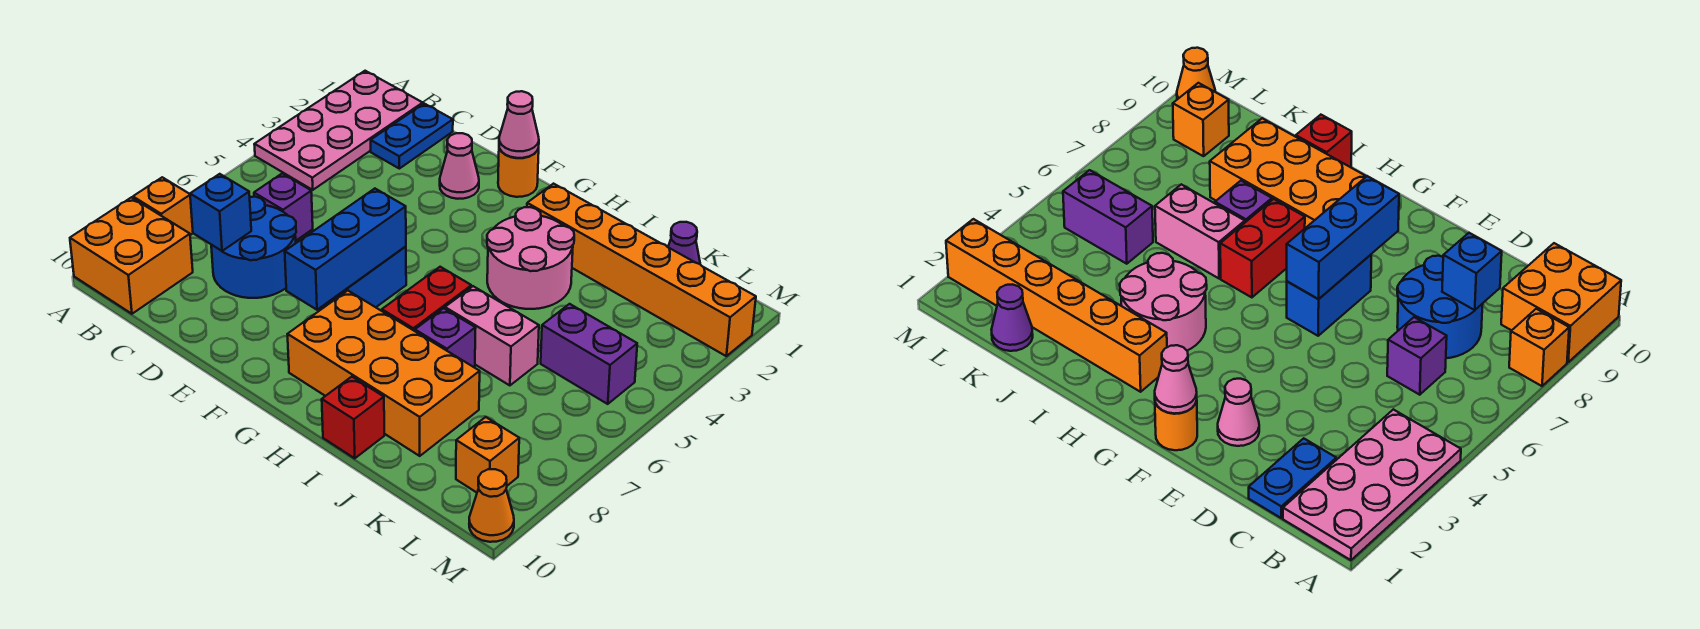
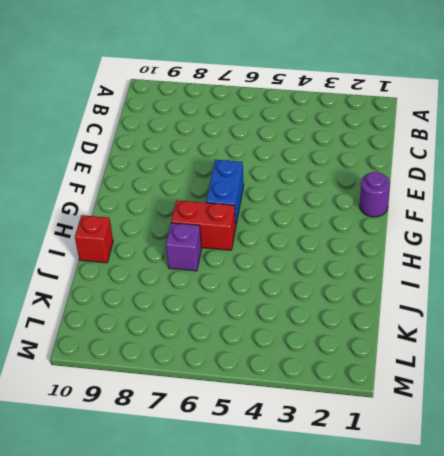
purple 1x1 round brick [360,172,390,217] -> orange 1x1 round brick [498,148,539,197]
blue 1x2 brick [206,160,244,227] -> blue 1x2 brick turned to [319,246,406,310]
none -> pink 2x4 plate [254,71,423,190]
none -> orange 1x1 brick [133,177,193,235]
none -> orange 2x2 brick [70,197,193,314]

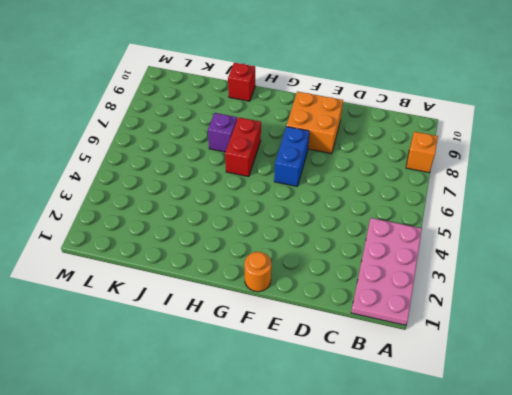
orange 2x2 brick [286,91,343,154] -> orange 2x2 brick moved to [70,197,193,314]
none -> blue 1x2 plate [371,104,453,169]
none -> purple 1x1 brick [254,173,313,240]
none -> blue 2x2 round brick [211,197,296,298]

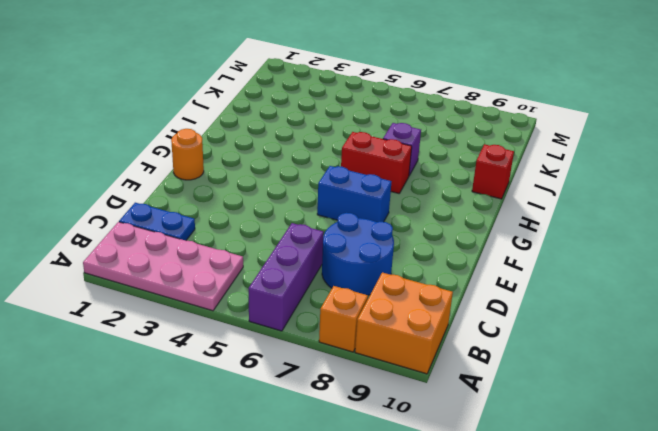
purple 1x3 brick [248,223,324,331] -> purple 1x1 brick [254,173,313,240]
none -> pink 1x1 cone [440,133,479,199]
none -> orange 2x4 brick [287,291,480,456]
none -> orange 1x6 brick [527,184,756,356]

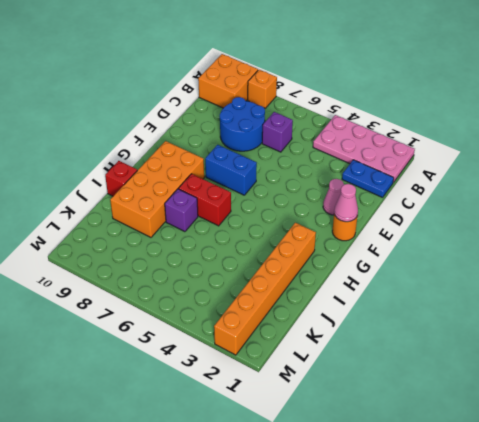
none -> pink 2x2 round brick [487,207,574,309]
none -> pink 1x2 brick [445,286,539,385]
none -> purple 1x1 cone [668,222,700,264]

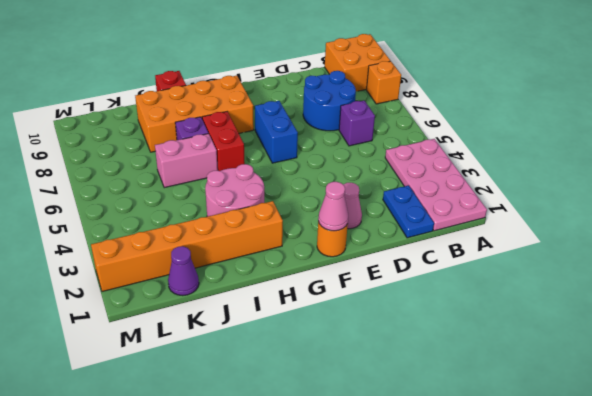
none -> purple 1x2 brick [541,304,637,404]
none -> orange 1x1 brick [456,417,519,492]
none -> orange 1x1 cone [469,469,514,542]

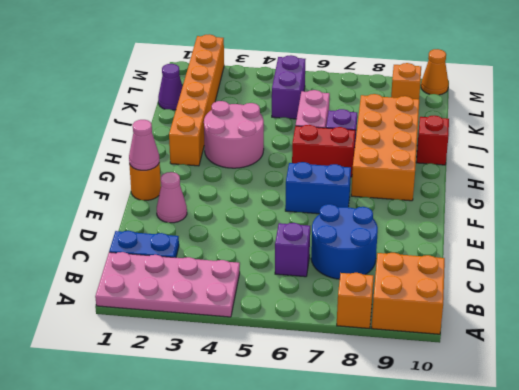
none -> blue 1x1 brick [190,174,251,251]
none -> blue 1x3 brick [285,189,406,310]

